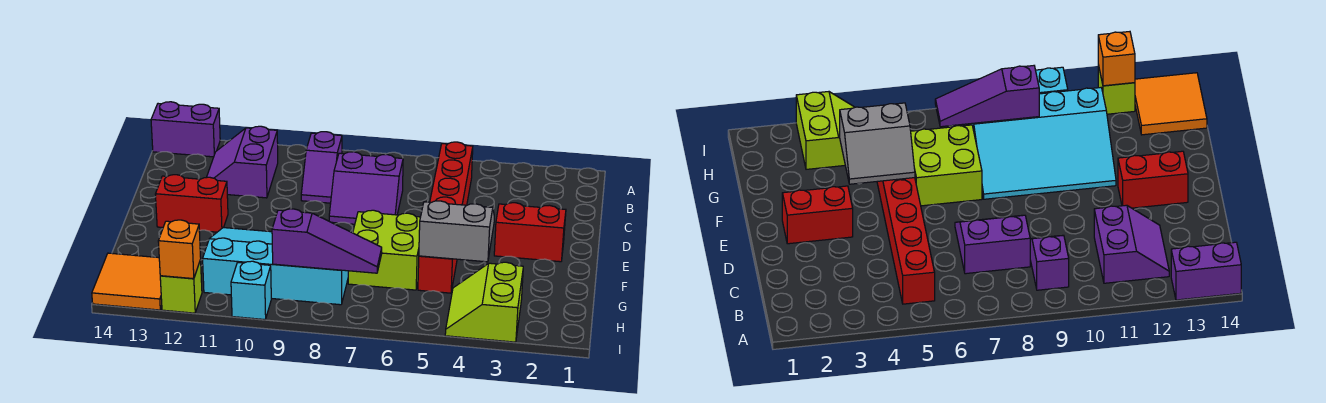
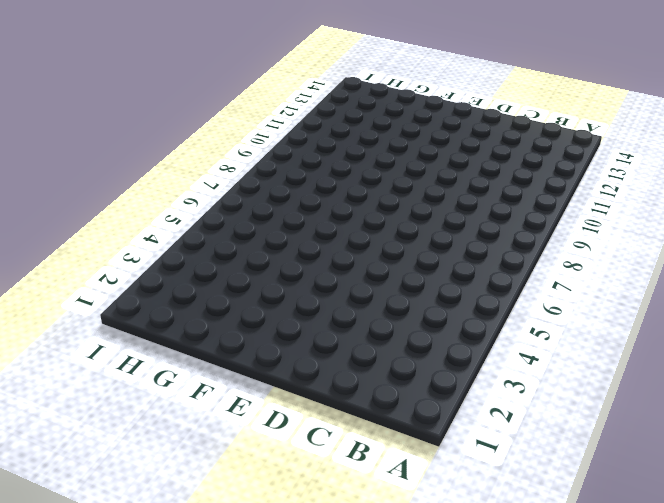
none -> purple 1x2 brick [151,102,220,157]
none -> red 1x6 brick [418,142,473,293]
none -> purple 1x2 slope [301,132,342,203]

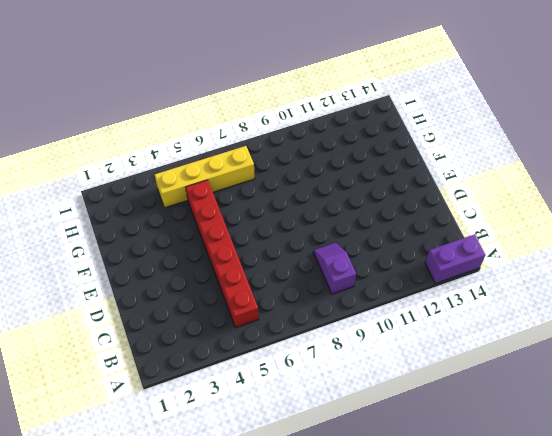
yellow 1x4 brick [155,146,255,208] -> lime 2x2 slope [445,262,523,342]
none -> purple 2x2 slope [206,126,278,198]
none -> purple 2x2 slope [329,152,403,224]
none -> red 1x2 brick [494,203,566,262]

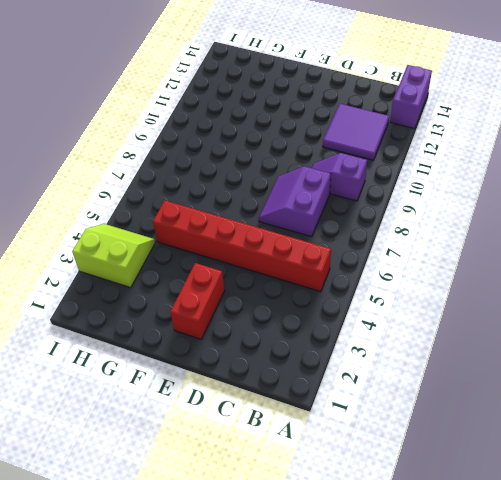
purple 2x2 tile [323,104,389,160] -> purple 2x2 slope [206,126,278,198]
none -> red 1x2 brick [155,175,228,232]
none -> lime 2x2 brick [348,210,420,290]
none -> cyan 3x4 slope [203,228,348,305]

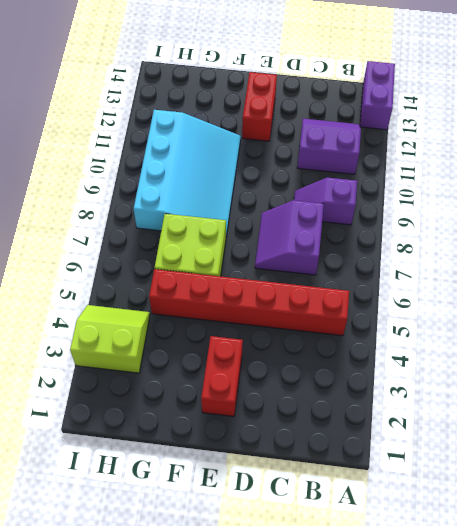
none -> orange 2x2 tile [92,253,162,310]
none -> cyan 1x1 brick [231,261,271,320]
none -> lime 1x1 brick [160,260,202,313]

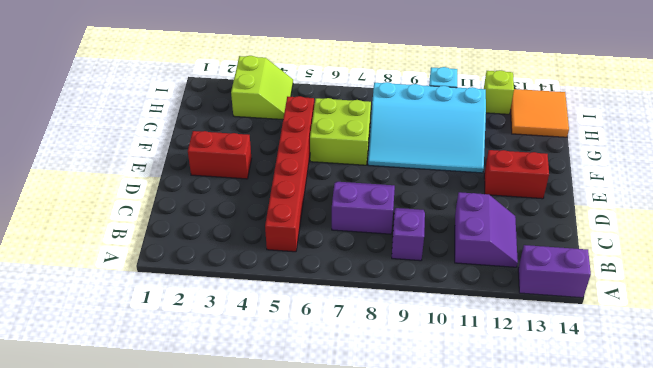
none -> grey 2x2 slope [419,201,494,262]
none -> purple 1x3 slope [272,209,382,273]
none -> orange 1x1 brick [158,220,201,279]

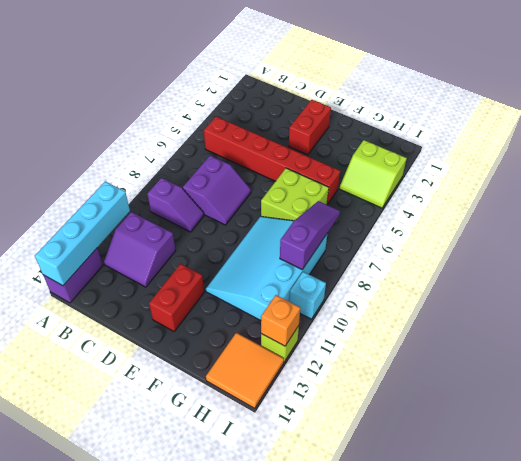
cyan 1x4 brick [35,181,130,286] -> none
none -> grey 2x2 slope [419,201,494,262]

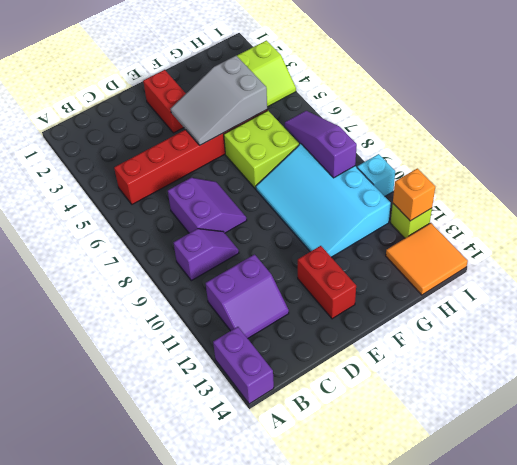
grey 2x3 slope [171,56,267,145] -> grey 2x2 slope [419,201,494,262]

